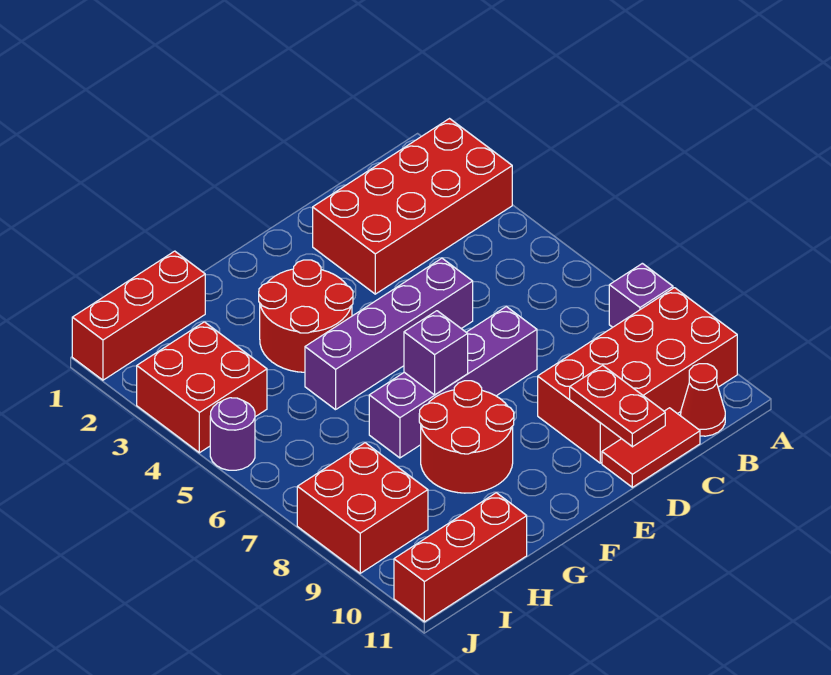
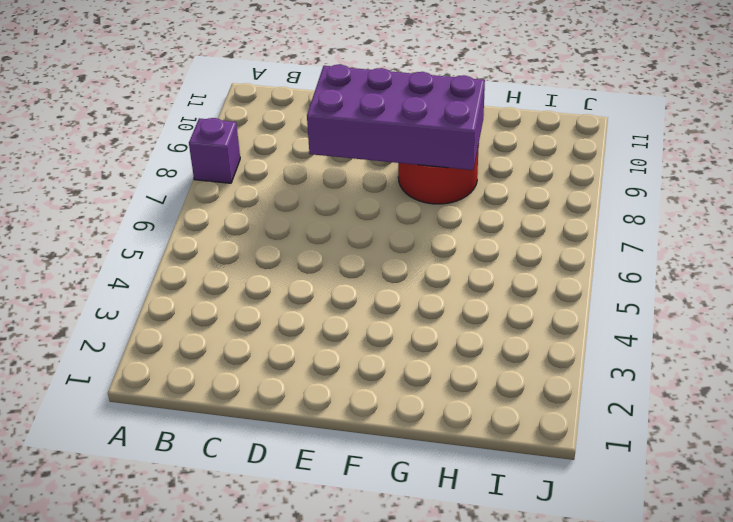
purple 2x4 brick [307,65,485,170] -> none
none -> red 2x4 brick [313,119,512,294]
none -> red 2x4 brick [538,288,737,463]
none -> red 1x1 cone [681,364,725,436]

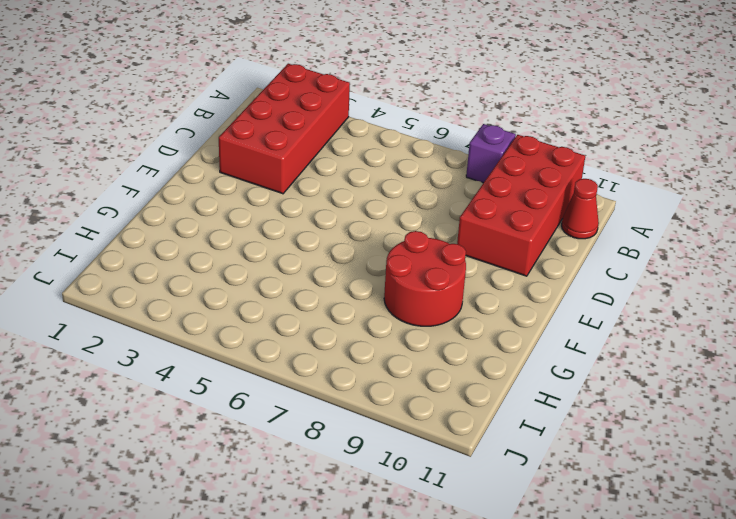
none -> red 1x2 tile [602,408,700,487]
none -> purple 1x4 brick [305,258,473,410]
none -> purple 1x4 brick [369,307,537,458]

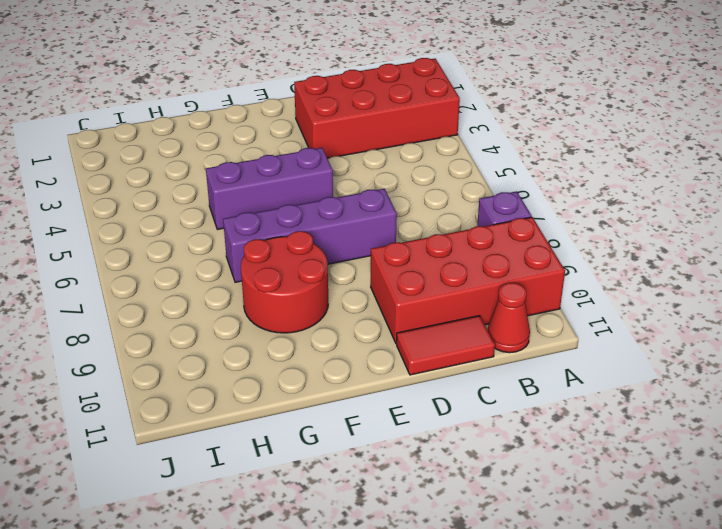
purple 1x3 brick [206,148,333,230] -> purple 1x4 brick [305,258,473,410]
none -> red 2x2 round brick [259,260,353,372]
none -> red 1x3 brick [72,251,205,380]
none -> red 1x3 brick [394,493,527,622]

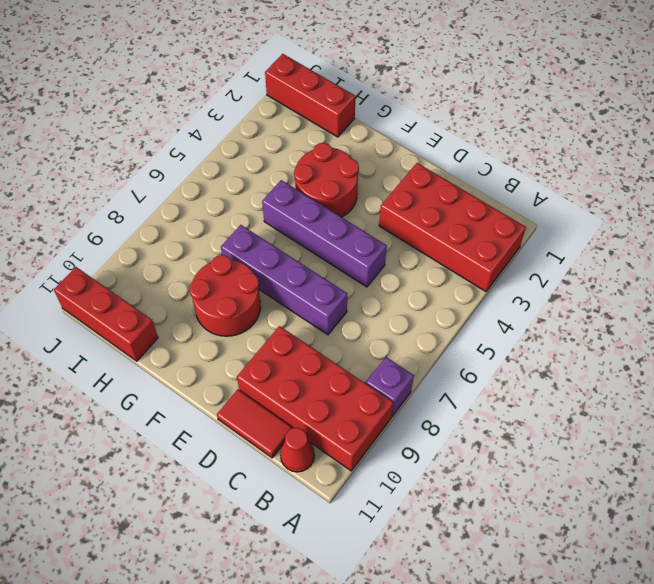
none -> red 2x2 brick [137,322,267,453]
none -> red 2x2 brick [297,443,428,573]
none -> purple 1x1 round brick [210,398,255,470]

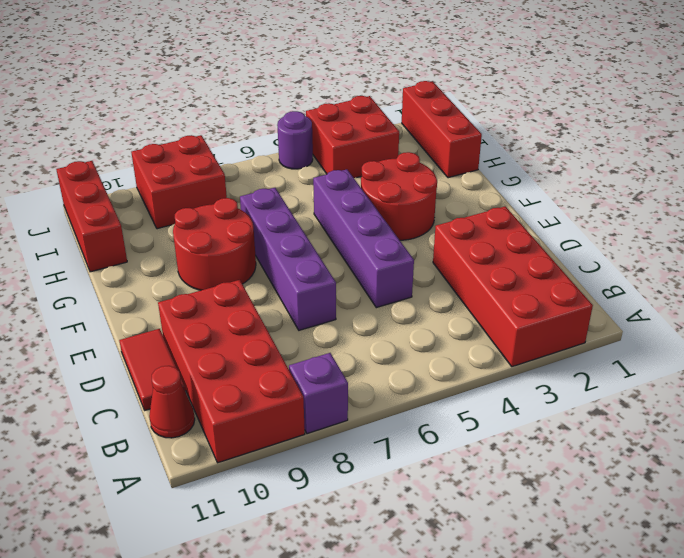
none -> red 1x2 plate [570,365,665,447]
none -> purple 1x1 brick [404,311,468,395]

